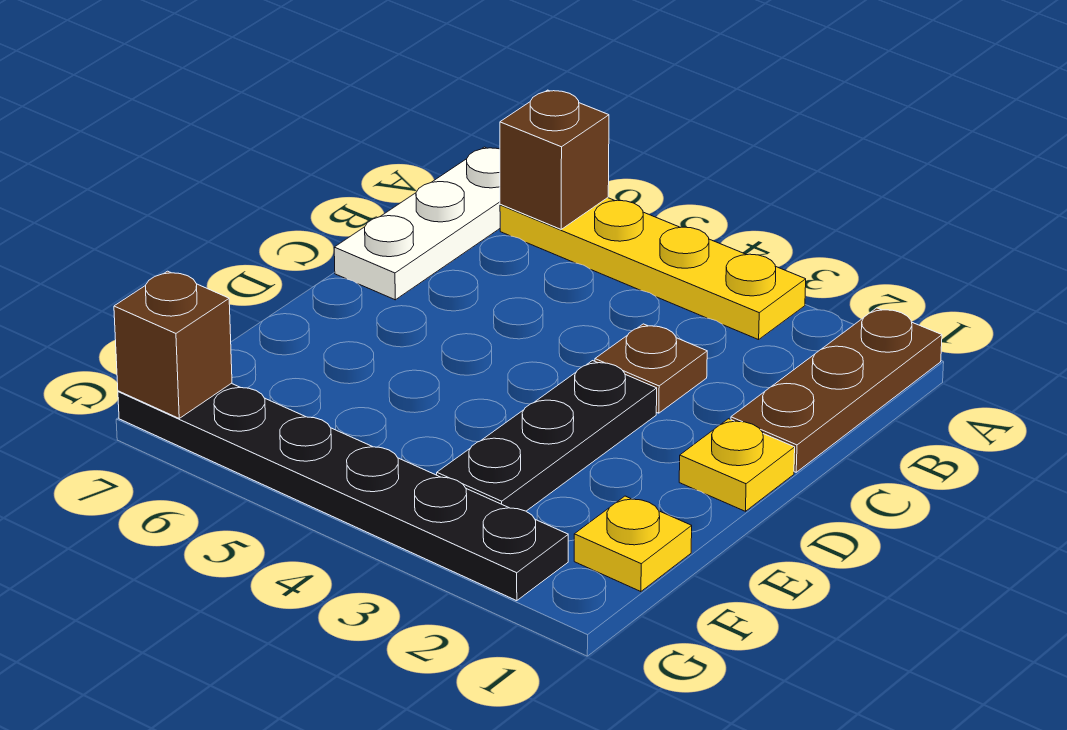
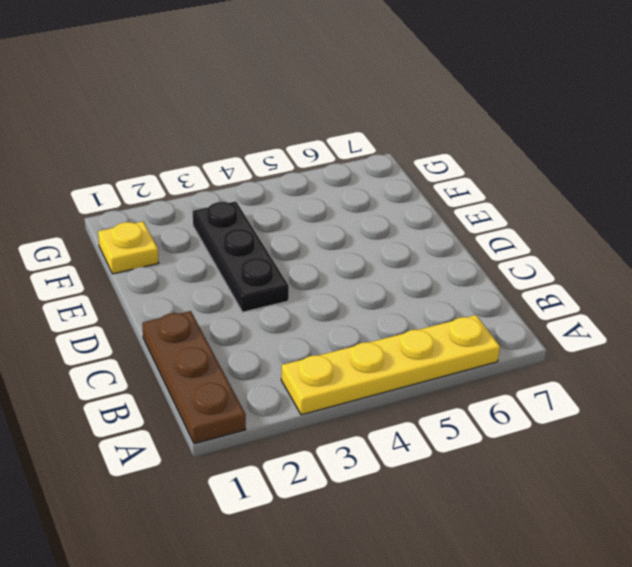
none -> white 1x3 plate [334,147,500,300]
none -> brown 1x1 plate [595,324,707,413]

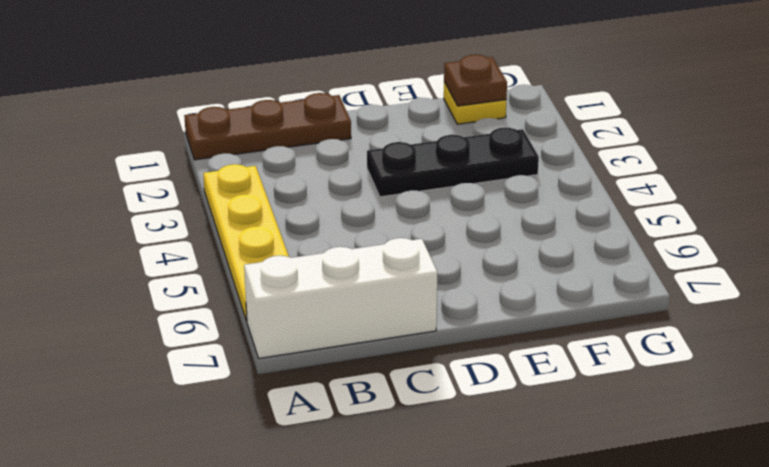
white 1x3 brick [244,238,437,358] -> white 1x3 plate [334,147,500,300]
brown 1x1 plate [444,55,507,106] -> brown 1x1 plate moved to [595,324,707,413]
none -> yellow 1x1 plate [679,419,795,511]
none -> black 1x6 plate [118,383,568,601]

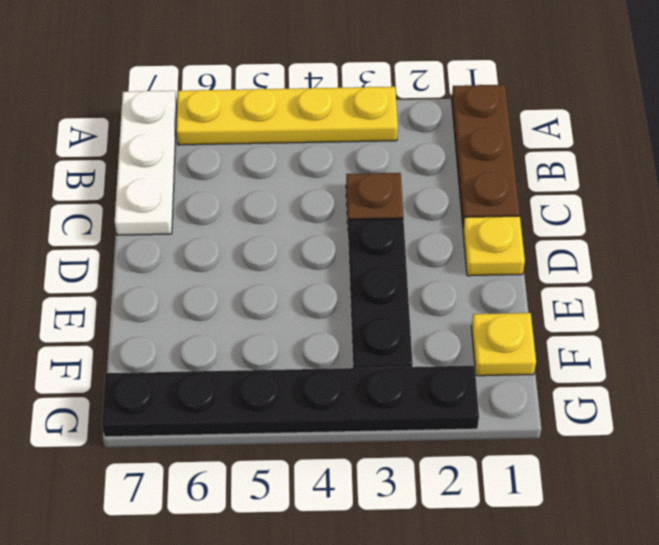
none -> brown 1x1 brick [500,90,609,229]
none -> brown 1x1 brick [114,271,232,418]

